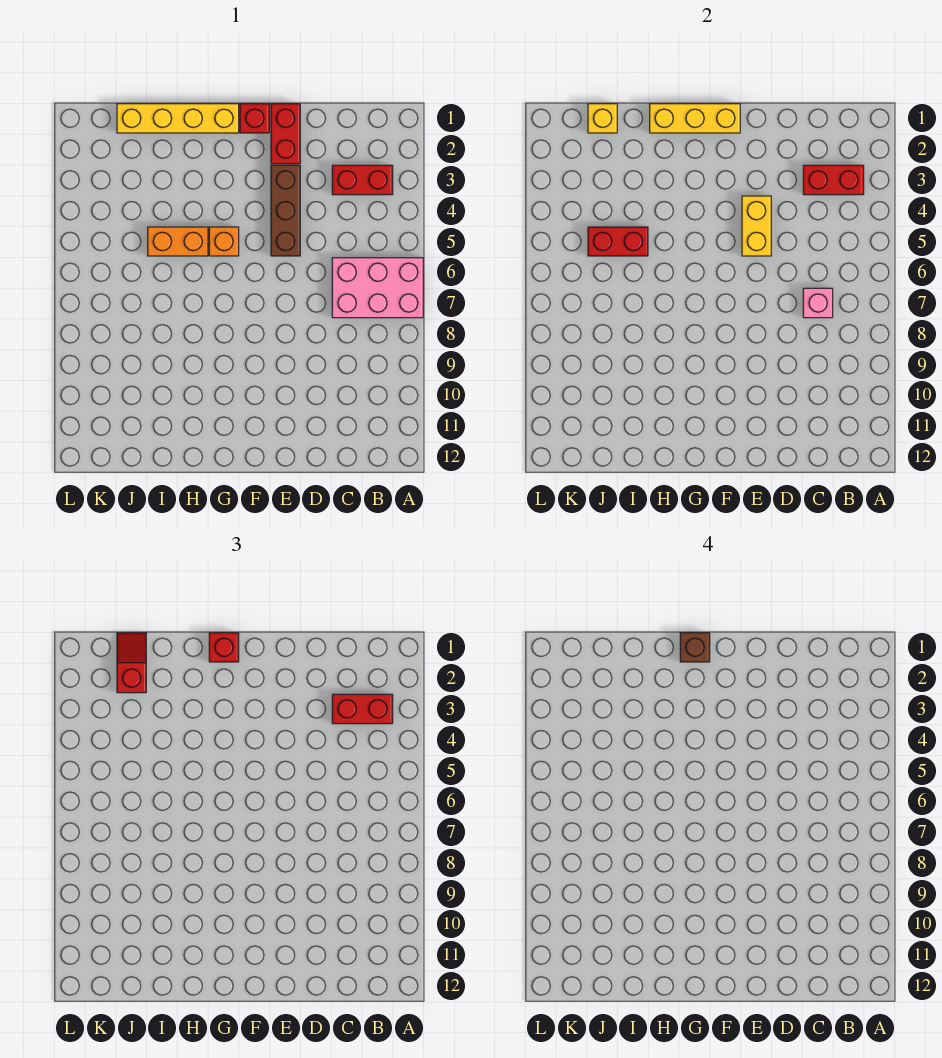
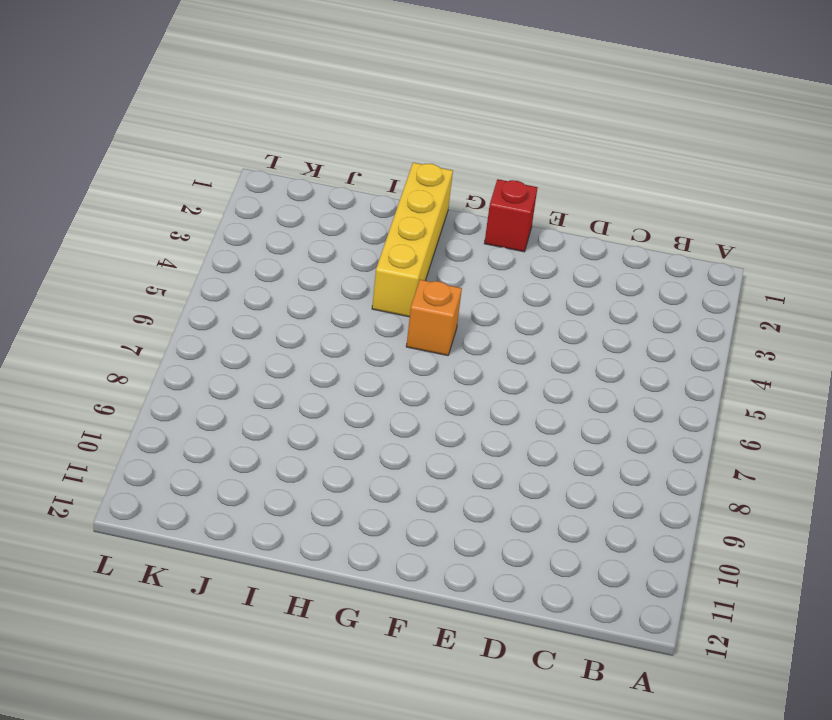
yellow 1x4 brick [372,163,453,317] -> yellow 1x4 brick turned to [117,104,239,133]
none -> pink 2x3 brick [332,258,423,318]
none -> red 1x2 brick [332,165,393,195]
none -> red 1x2 brick [271,104,300,164]

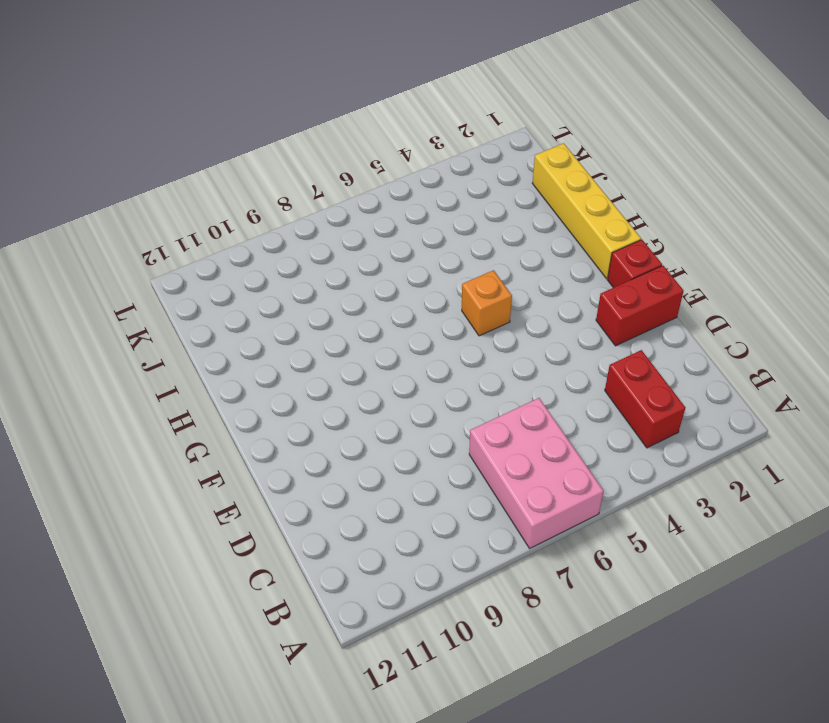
none -> brown 1x3 brick [271,165,300,256]
none -> orange 1x2 brick [148,227,208,256]
none -> red 1x2 brick [803,165,864,195]

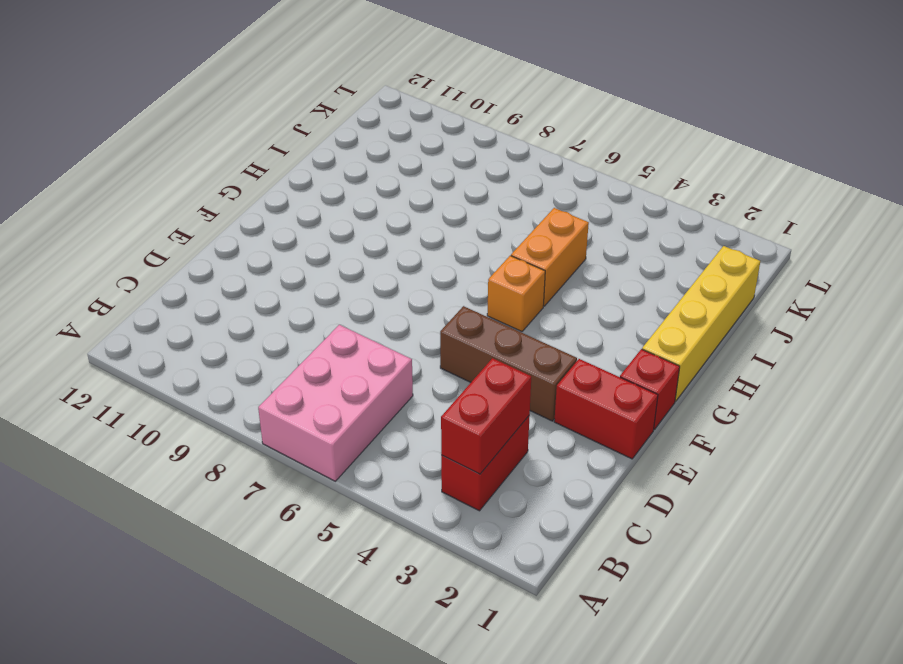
none -> pink 1x1 brick [803,288,833,318]
none -> yellow 1x2 brick [742,196,771,256]
none -> yellow 1x3 brick [650,104,740,133]

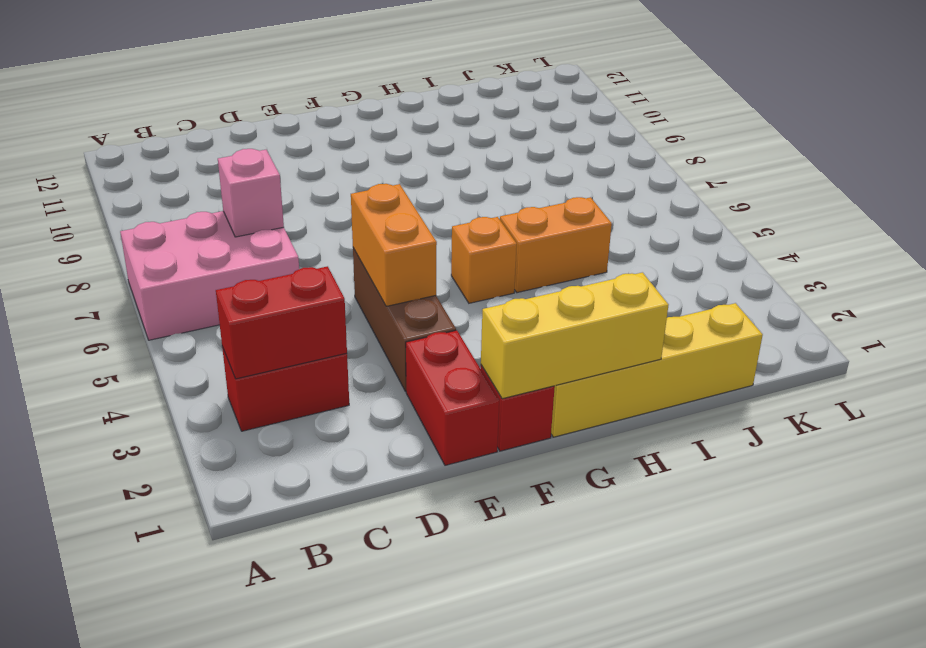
orange 1x2 brick [351,184,437,306] -> yellow 1x2 brick [742,196,771,256]
none -> red 1x2 brick [588,227,648,256]
none -> yellow 1x1 brick [588,104,617,133]
none -> red 1x2 brick [332,694,393,724]

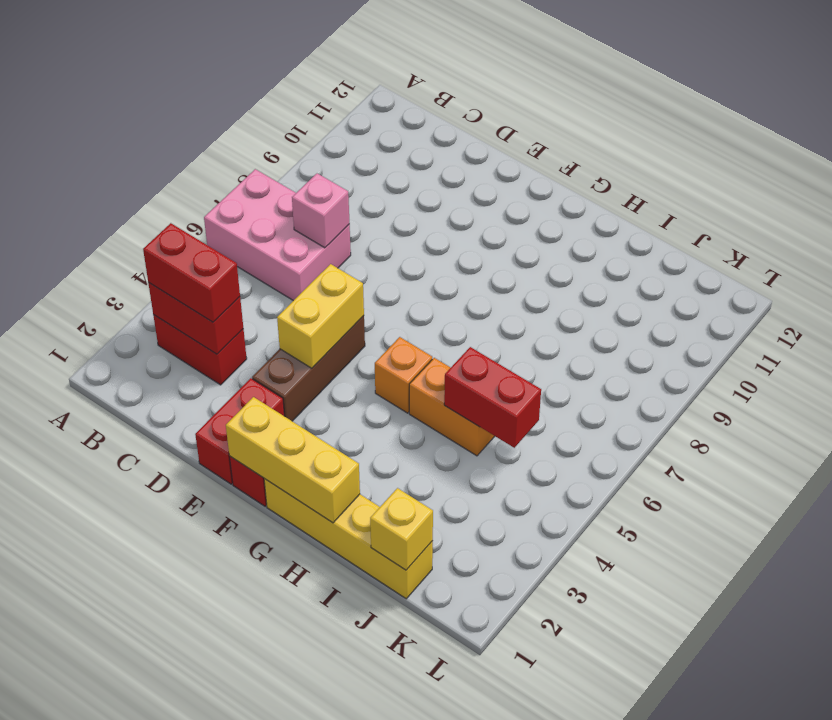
none -> red 1x1 brick [209,633,239,662]
none -> red 1x2 slope [117,633,146,693]
none -> brown 1x1 brick [680,633,710,662]

